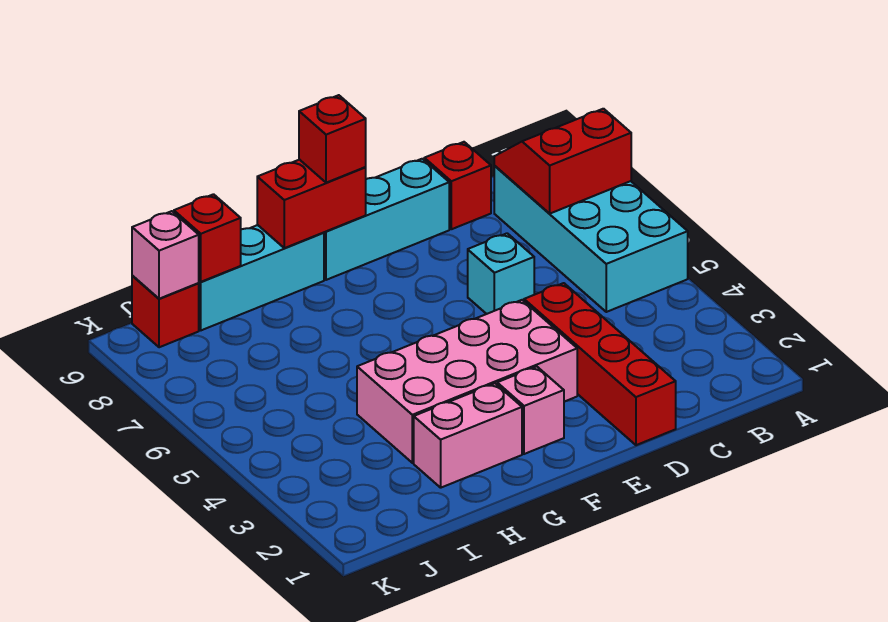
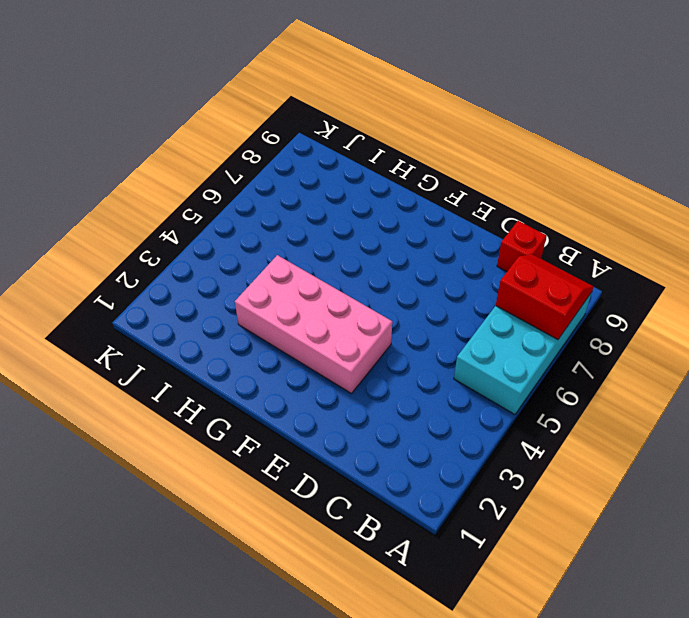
none -> red 1x4 brick [524,283,676,445]
none -> cyan 1x1 brick [468,233,534,314]
none -> cyan 1x3 brick [324,159,449,280]

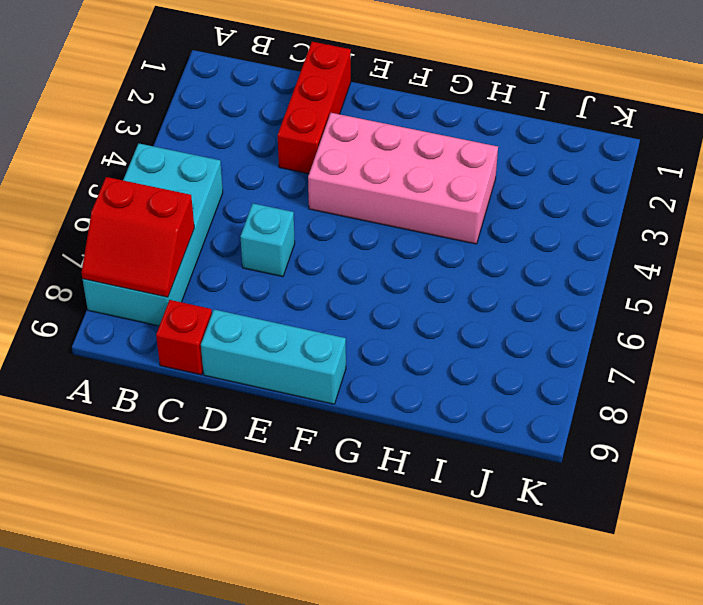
red 1x3 brick [278,42,351,174] -> red 1x4 brick [524,283,676,445]
none -> pink 1x1 brick [497,367,564,454]
none -> pink 1x2 brick [414,383,522,488]
none -> cyan 1x3 brick [199,225,324,330]

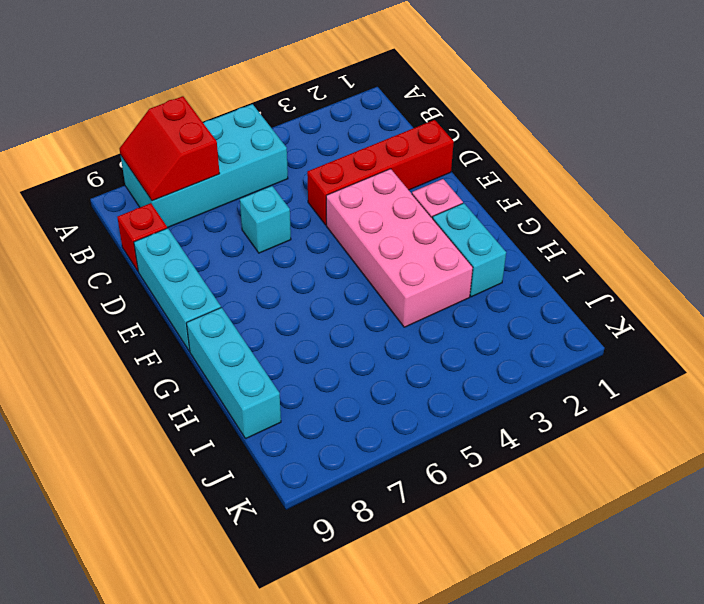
cyan 1x2 brick [433,203,506,297] -> pink 1x2 brick [414,383,522,488]
none -> red 1x1 brick [132,276,199,347]
none -> red 1x2 brick [257,160,366,248]
none -> red 1x1 brick [174,194,241,282]

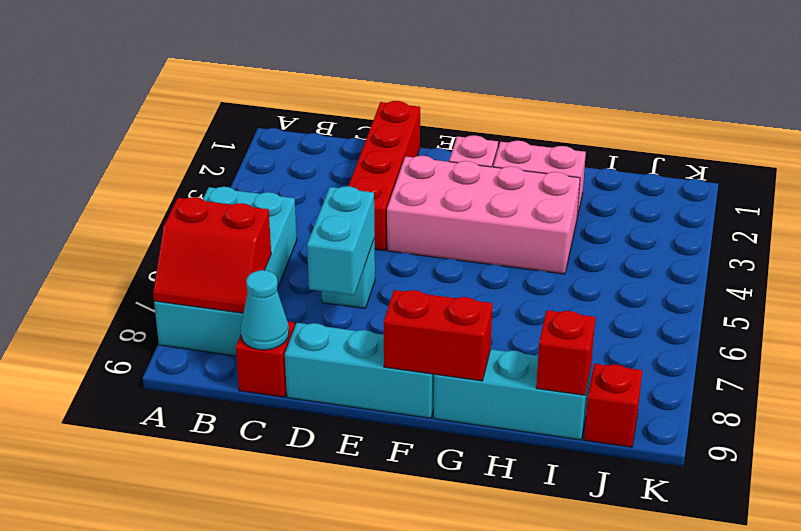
cyan 1x1 cone [241,270,289,350] -> none
cyan 1x2 brick [307,186,375,295] -> none
none -> pink 1x1 brick [132,211,199,299]
none -> red 1x1 brick [299,95,366,183]

